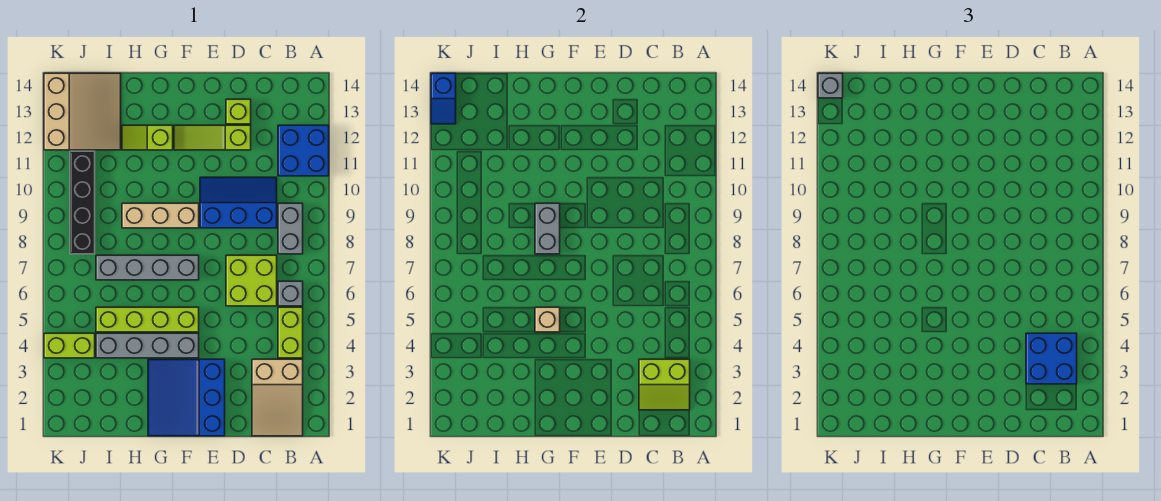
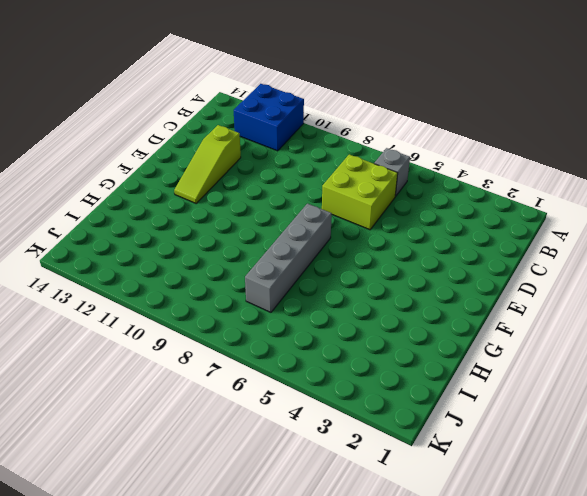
none -> tan 2x3 slope [252,359,303,436]
none -> lime 1x2 brick [278,307,303,358]
none -> grey 1x2 brick [278,203,303,254]

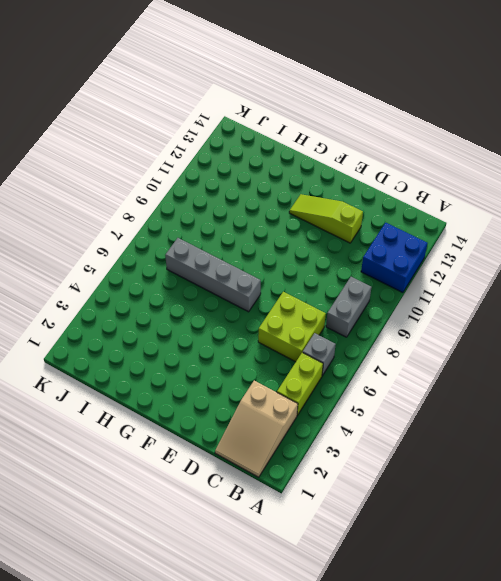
none -> blue 2x3 slope [200,177,277,228]
none -> lime 1x1 brick [226,99,251,124]
none -> blue 3x3 slope [148,359,225,436]

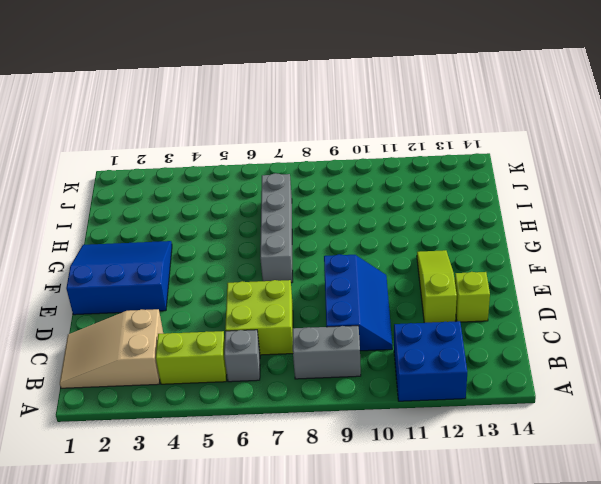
none -> grey 1x4 brick [96,333,199,358]
none -> lime 1x4 brick [96,307,199,332]
none -> tan 1x3 brick [122,203,199,228]

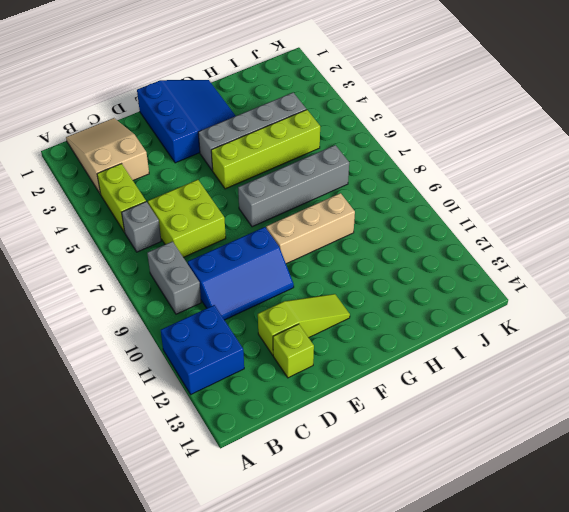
none -> lime 1x2 slope [122,125,173,150]
none -> tan 3x3 slope [44,73,121,150]
none -> lime 1x2 brick [44,333,95,358]

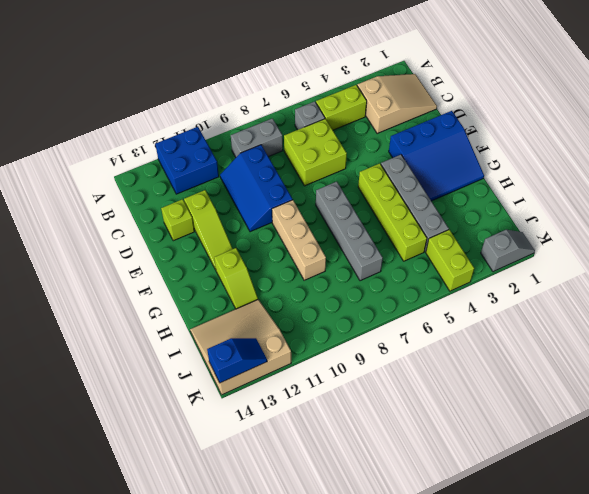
grey 1x2 slope [481,230,535,272] -> none
none -> black 1x4 brick [70,151,95,254]
none -> lime 2x2 slope [639,359,690,410]
none -> tan 1x1 brick [535,307,560,332]

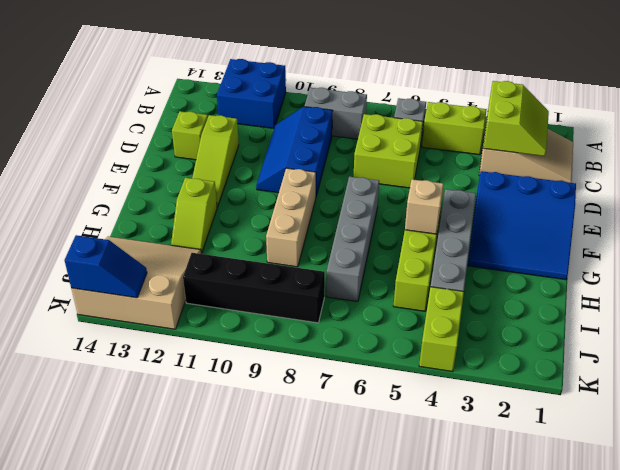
none -> grey 1x2 brick [535,203,560,254]
none -> blue 2x2 brick [1026,333,1077,384]
none -> grey 1x1 brick [818,73,843,98]

